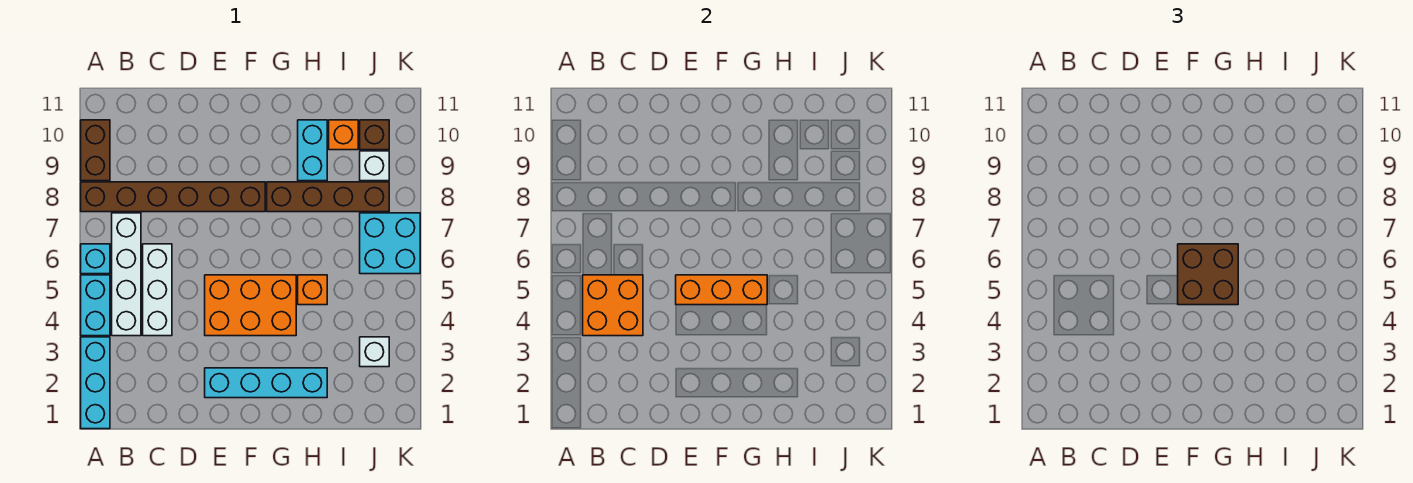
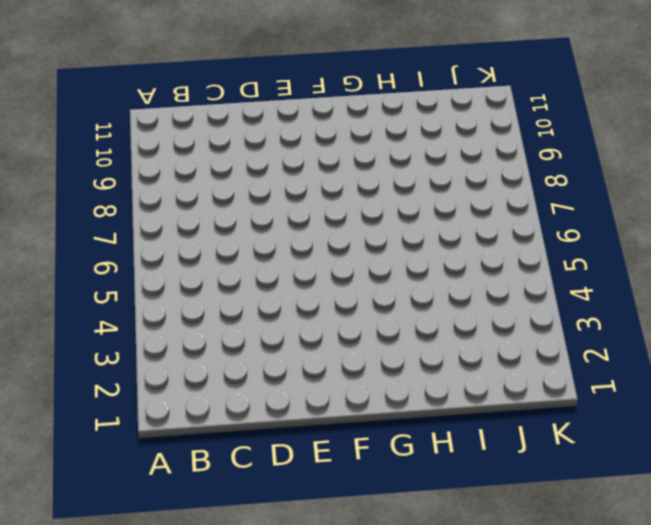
none -> cyan 1x3 brick [81,337,110,429]
none -> cyan 1x2 brick [81,275,110,336]
none -> cyan 1x1 brick [81,244,110,274]

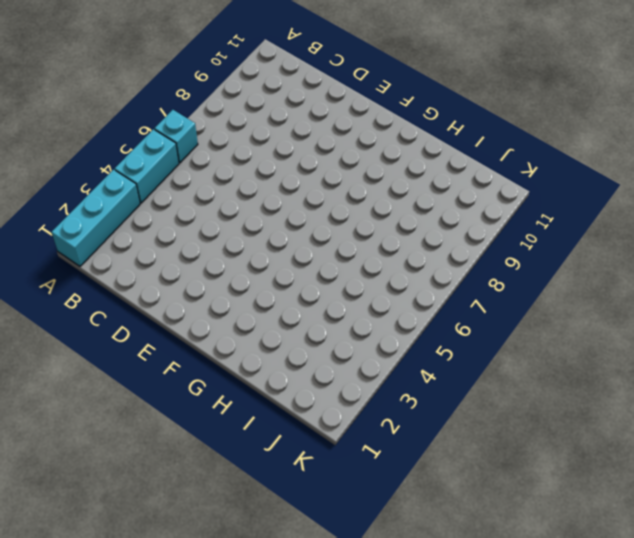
none -> brown 1x6 brick [81,182,265,212]
none -> brown 1x2 brick [81,120,110,181]
none -> white 1x4 brick [112,213,141,336]

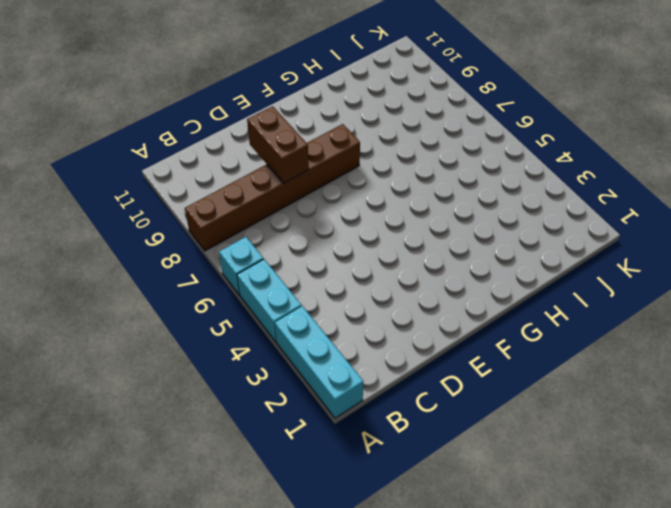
brown 1x2 brick [247,106,309,183] -> brown 1x2 brick moved to [81,120,110,181]
none -> white 1x4 brick [112,213,141,336]
none -> white 1x3 brick [143,244,172,336]
none -> cyan 1x4 brick [205,368,327,398]

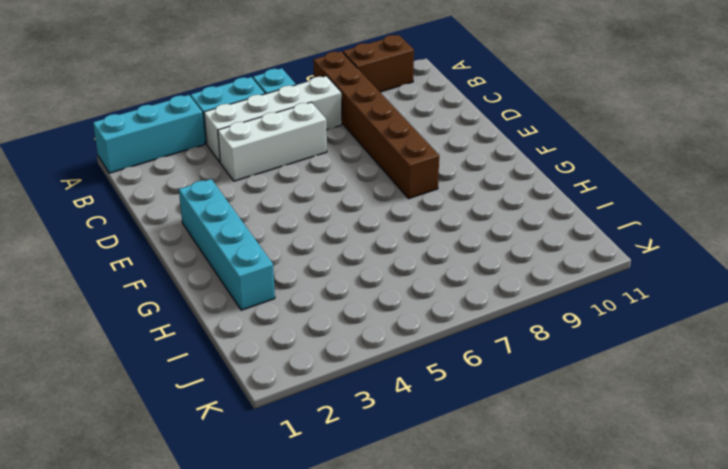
none -> orange 2x3 brick [205,275,296,336]
none -> brown 1x4 brick [267,182,389,212]
none -> orange 1x1 brick [298,275,327,305]

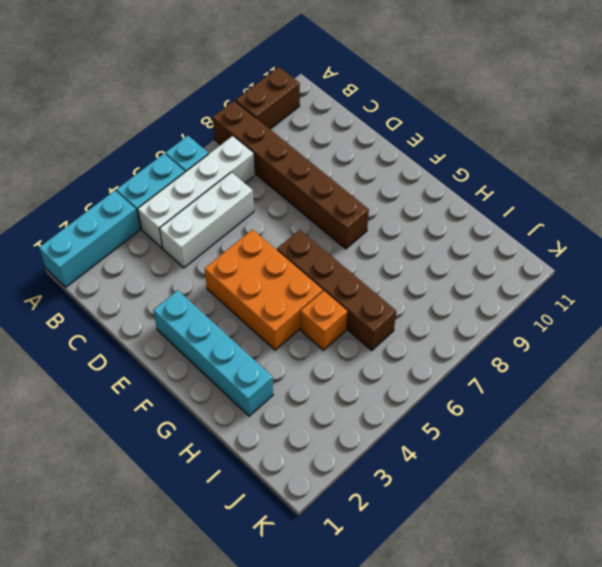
brown 1x4 brick [277,230,396,350] -> brown 1x4 brick moved to [267,182,389,212]
none -> cyan 1x2 brick [298,120,327,181]
none -> orange 1x1 brick [329,120,358,150]
none -> white 1x1 brick [360,337,389,367]

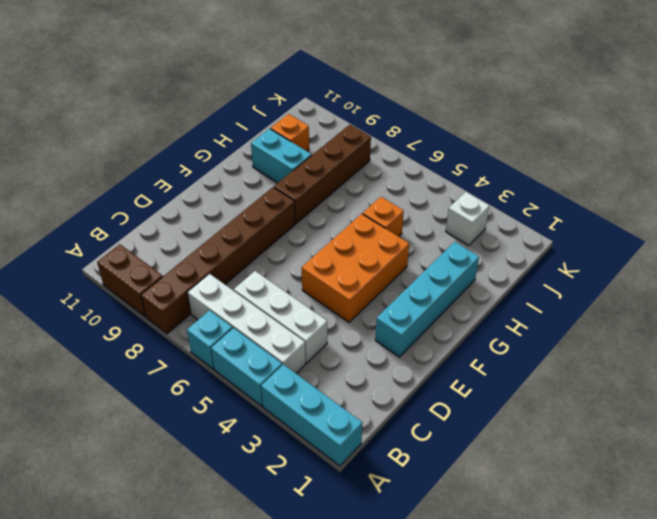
none -> cyan 2x2 brick [360,213,420,274]
none -> white 1x1 brick [360,151,389,181]
none -> brown 1x1 brick [360,120,389,150]

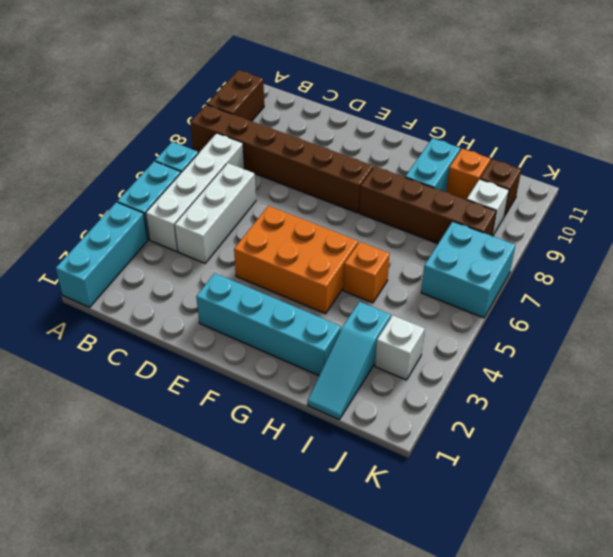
cyan 1x3 slope [308,302,391,419] -> none
none -> orange 2x2 brick [583,275,643,336]
none -> orange 1x3 brick [676,275,767,305]
none -> brown 2x2 brick [1178,244,1238,305]

